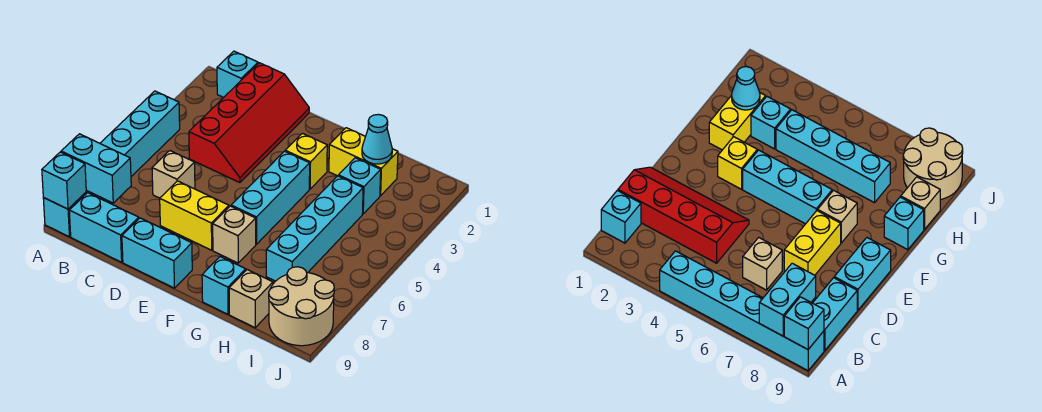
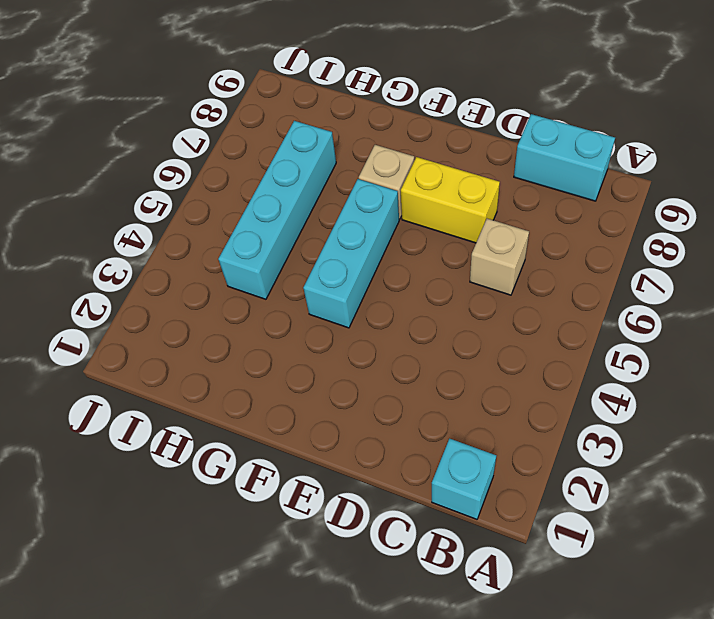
none -> cyan 1x6 brick [43,91,180,237]
none -> red 2x4 slope [189,63,309,183]
none -> cyan 1x2 brick [122,218,192,288]

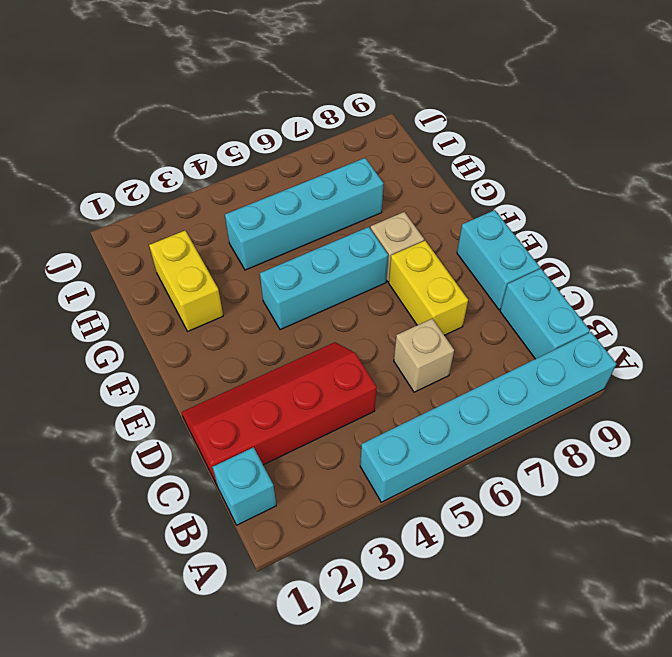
none -> yellow 1x1 brick [285,133,327,189]
none -> cyan 1x1 brick [202,257,246,314]
none -> cyan 1x1 brick [338,158,381,214]

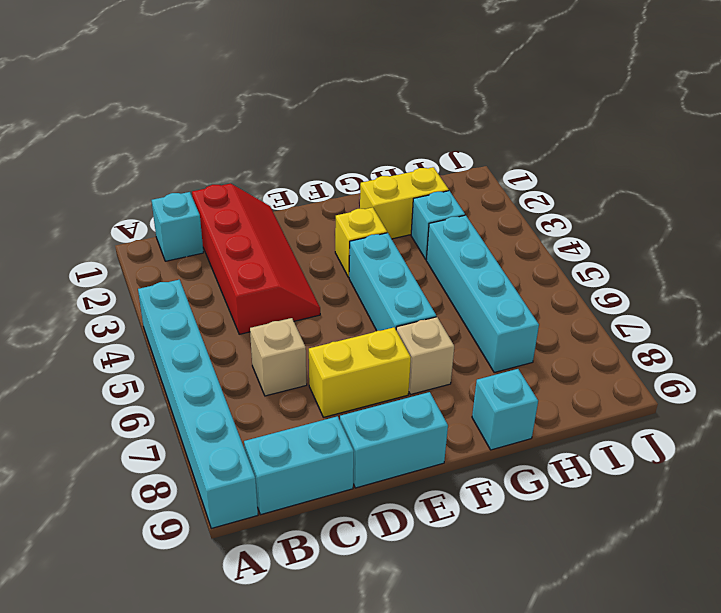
none -> tan 1x1 brick [229,270,273,328]
none -> tan 2x2 round brick [269,267,334,346]
none -> cyan 1x2 brick [61,134,131,203]

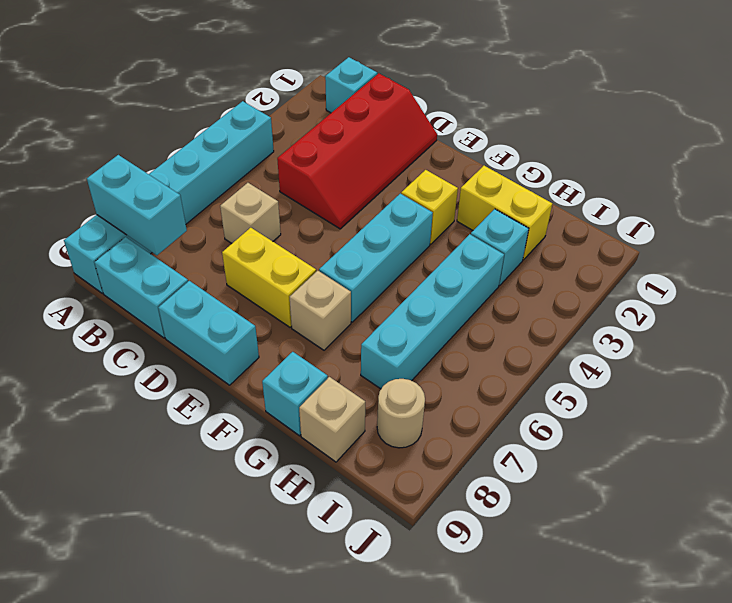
tan 1x1 round brick [377,379,425,448] -> tan 2x2 round brick [269,267,334,346]
none -> cyan 1x1 brick [42,152,86,209]
none -> cyan 1x1 cone [362,114,392,164]

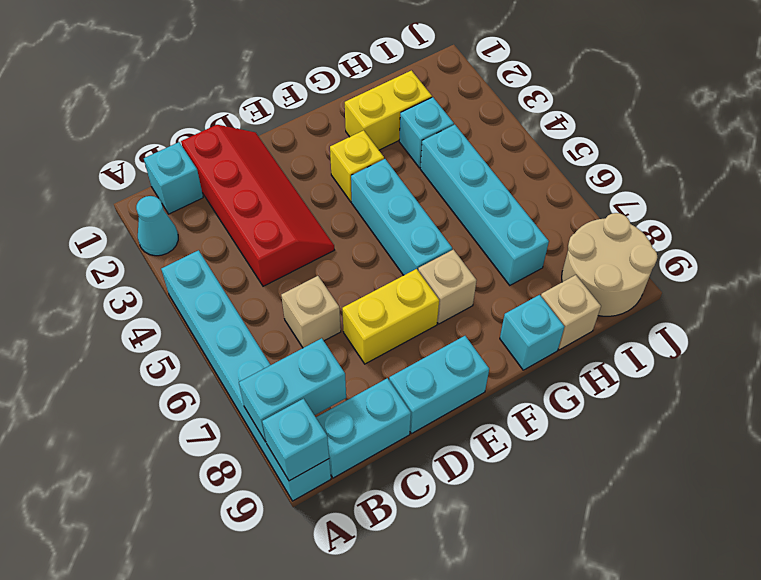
cyan 1x1 cone [136,196,178,256] -> cyan 1x1 cone moved to [362,114,392,164]

